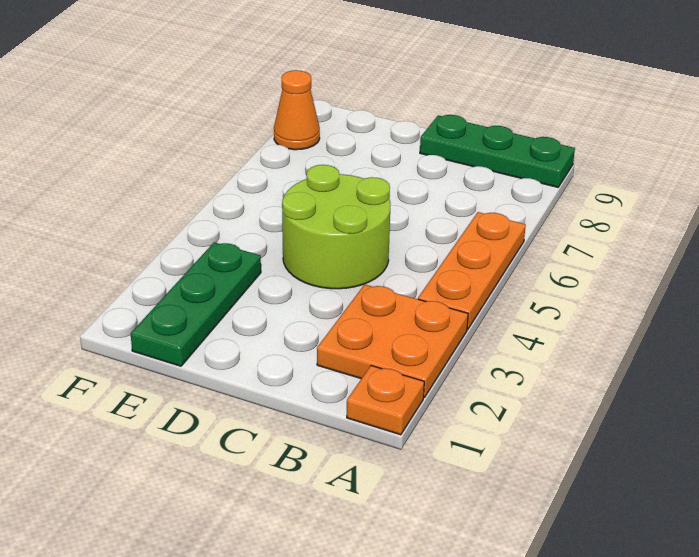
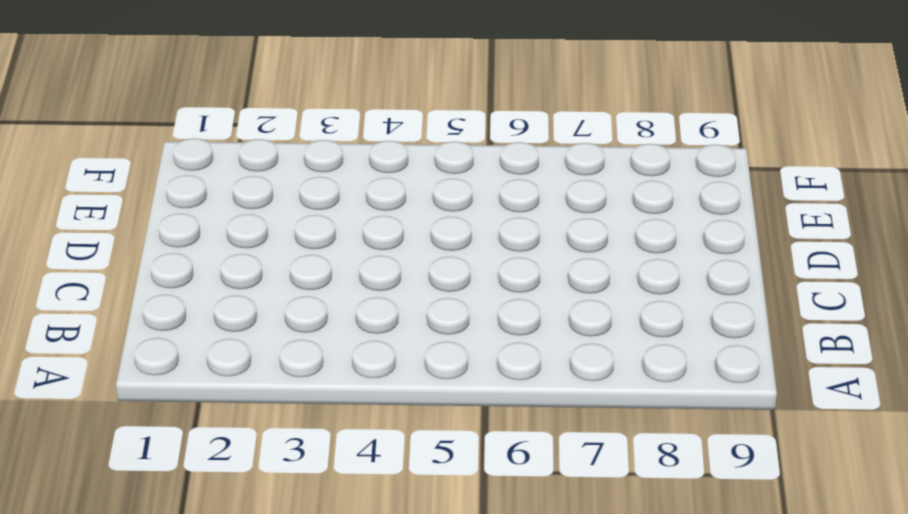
none -> orange 1x1 plate [347,366,424,435]
none -> orange 2x2 plate [317,284,468,398]

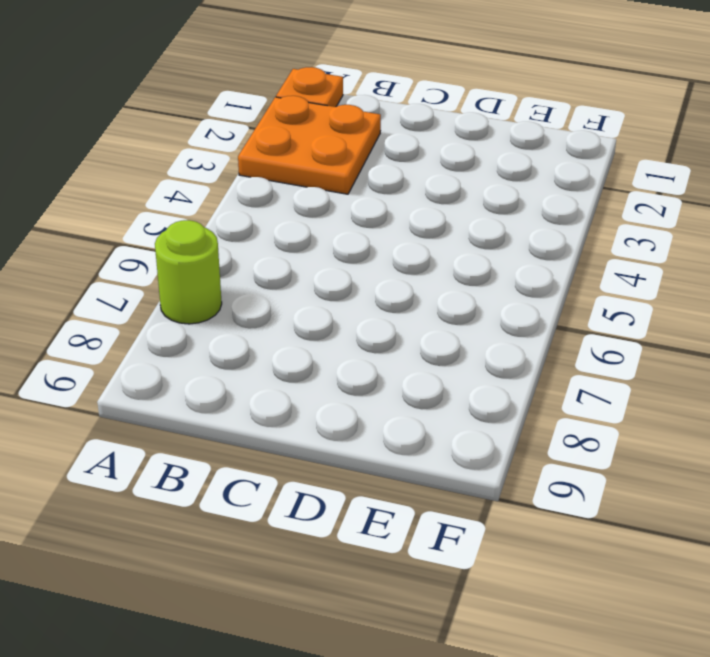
lime 1x1 round brick [155,220,222,324] -> none
none -> orange 1x3 plate [418,212,526,329]
none -> green 1x3 plate [420,115,575,187]

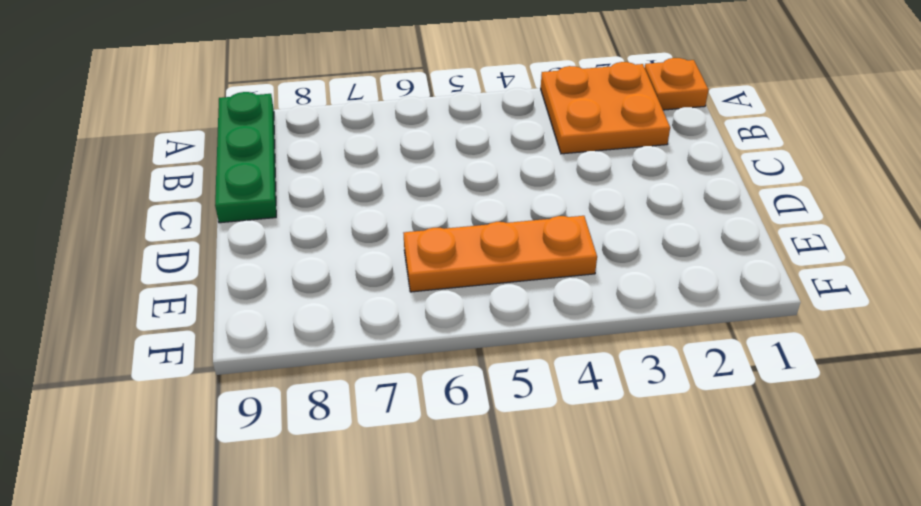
orange 1x3 plate [404,216,597,292] -> orange 1x3 plate moved to [418,212,526,329]
none -> lime 2x2 round brick [282,165,390,289]
none -> green 1x3 plate [131,242,261,366]

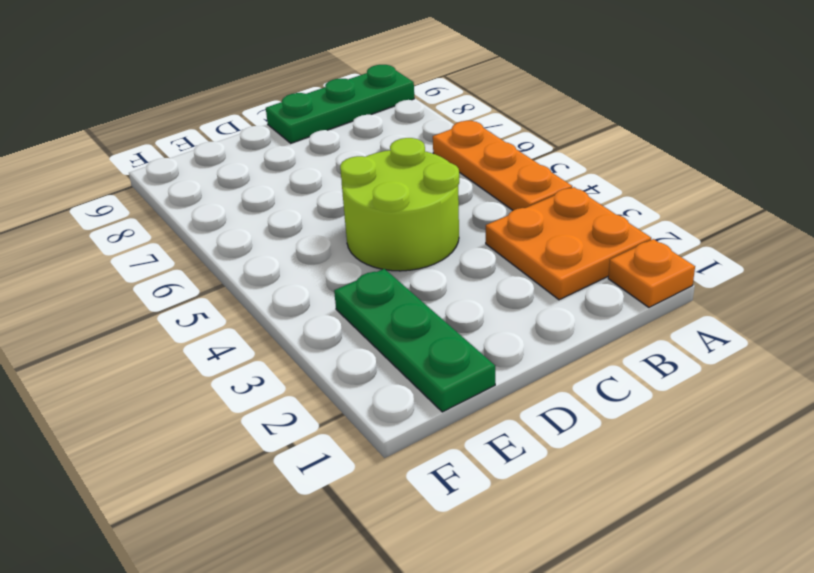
none -> orange 1x1 cone [274,70,320,150]

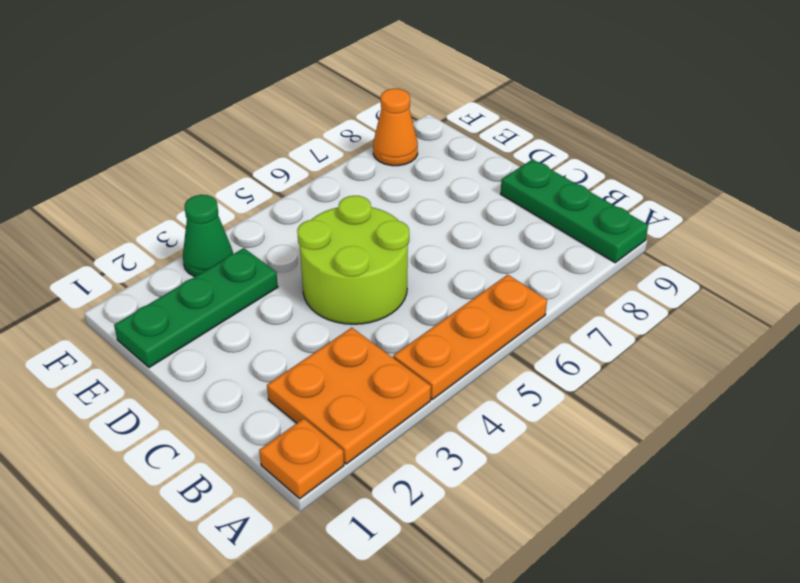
green 1x1 cone [183,195,233,277] -> none

